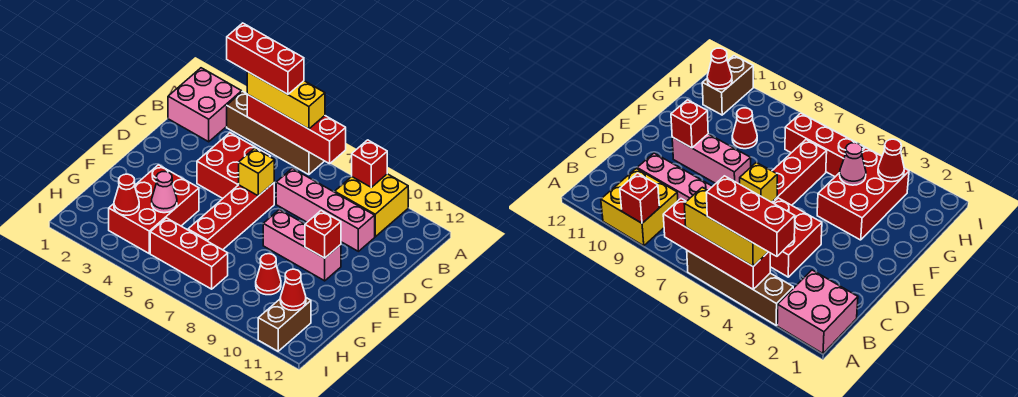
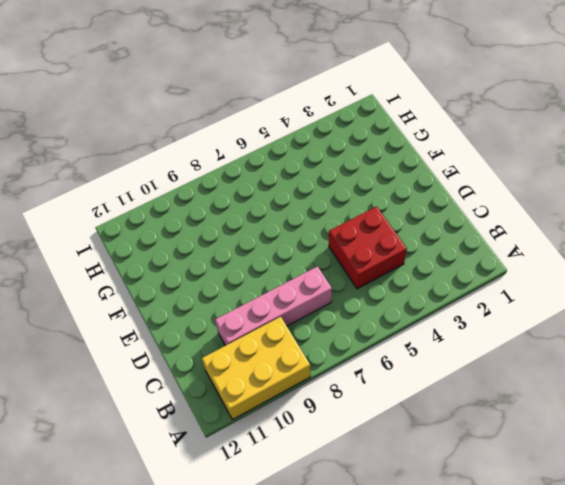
yellow 2x3 brick [202,317,310,419] -> yellow 2x2 brick [335,174,408,237]
none -> pink 2x2 brick [168,68,242,142]
none -> brown 1x4 brick [227,91,324,175]
none -> red 1x4 brick [188,183,274,250]

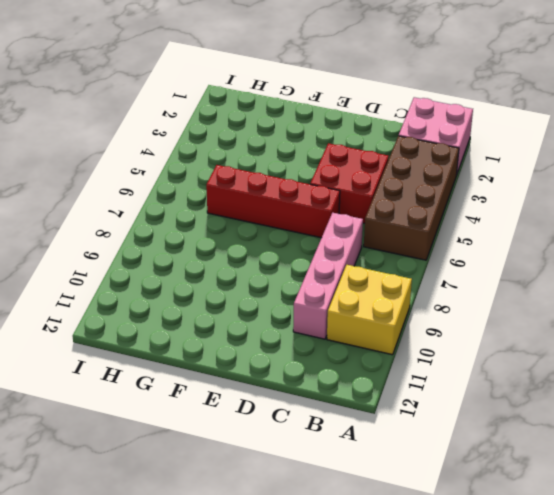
brown 2x4 brick [364,136,459,260] -> brown 1x4 brick [227,91,324,175]
none -> pink 1x3 brick [263,210,341,281]
none -> red 2x3 brick [109,165,199,253]
none -> red 1x1 cone [256,254,281,295]

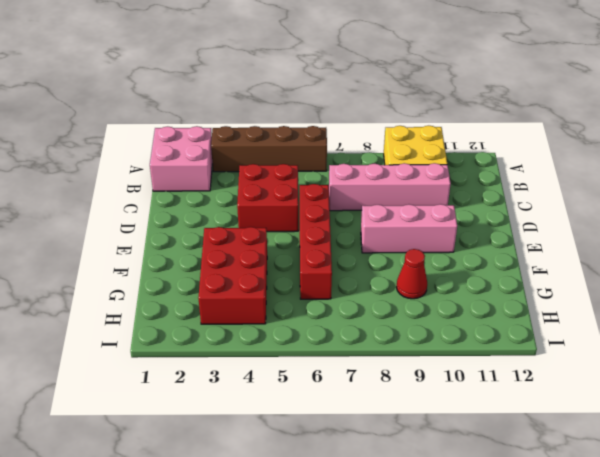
none -> red 1x3 brick [150,218,228,289]
none -> brown 1x2 brick [258,298,311,351]
none -> red 1x4 brick [247,94,346,164]

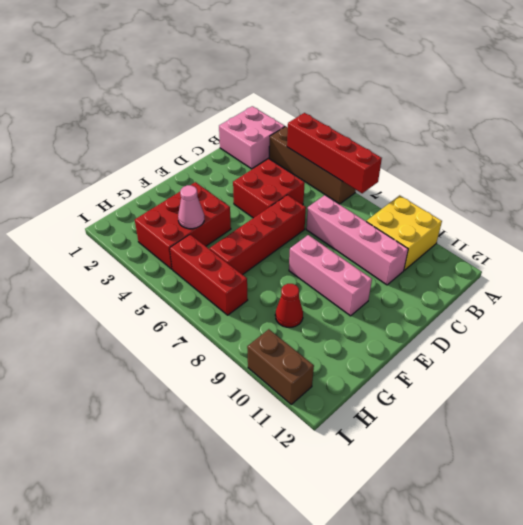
brown 1x2 brick [247,329,314,404] -> brown 1x2 brick turned to [258,298,311,351]
none -> red 1x1 brick [352,140,387,187]
none -> yellow 1x1 brick [239,148,274,196]
none -> red 1x1 brick [305,211,341,258]

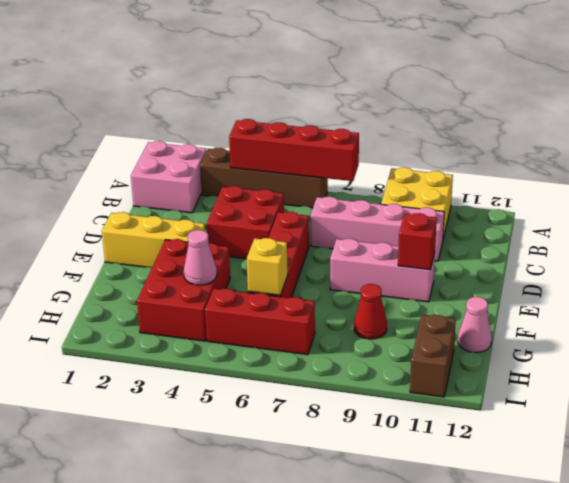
yellow 1x3 brick [102,212,205,268] -> yellow 1x3 brick moved to [247,72,325,129]
yellow 1x1 brick [247,238,288,295] -> yellow 1x1 brick moved to [239,148,274,196]
pink 1x1 cone [458,297,492,353] -> none
none -> red 1x1 brick [352,140,387,187]
none -> red 1x1 cone [114,174,139,215]
none -> red 1x1 cone [280,269,306,310]

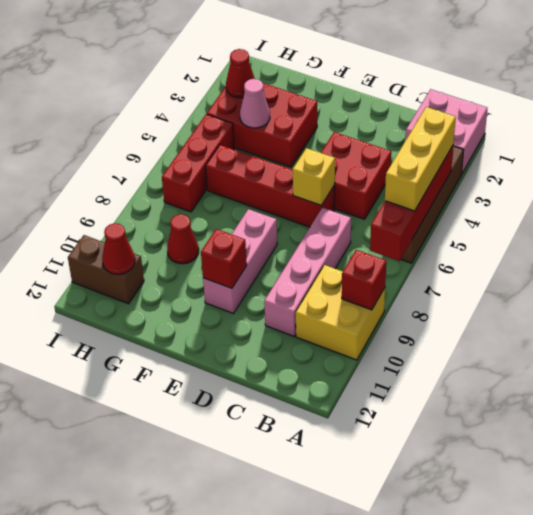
none -> red 1x3 brick [227,23,304,94]

